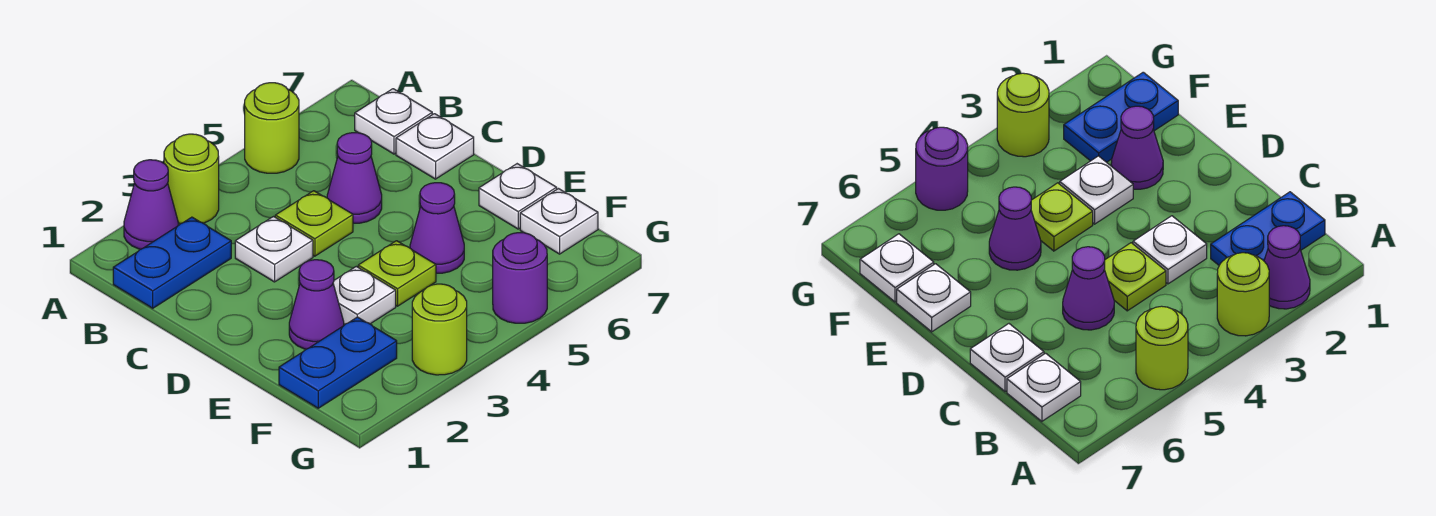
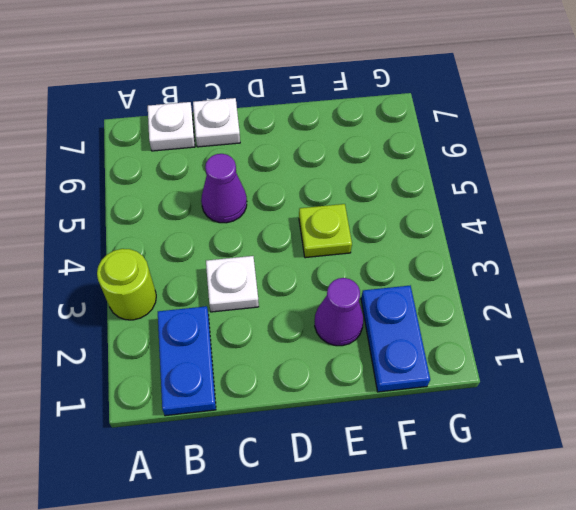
none -> purple 1x1 cone [124,160,178,249]
none -> lime 1x1 round brick [245,83,299,173]
none -> lime 1x1 plate [275,191,353,256]

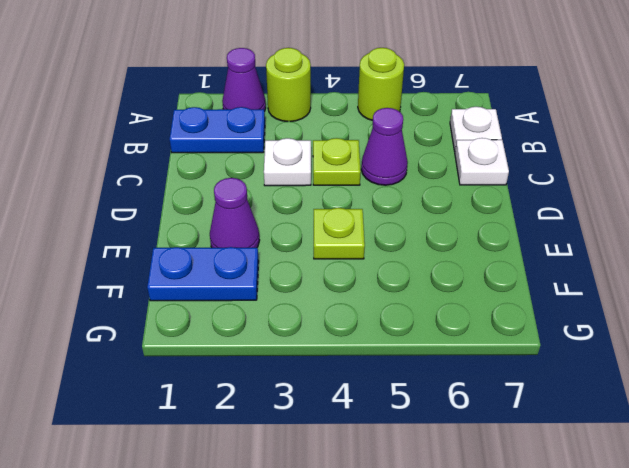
none -> white 1x1 plate [333,266,396,324]
none -> purple 1x1 cone [410,183,464,273]
none -> white 1x1 plate [479,164,557,229]

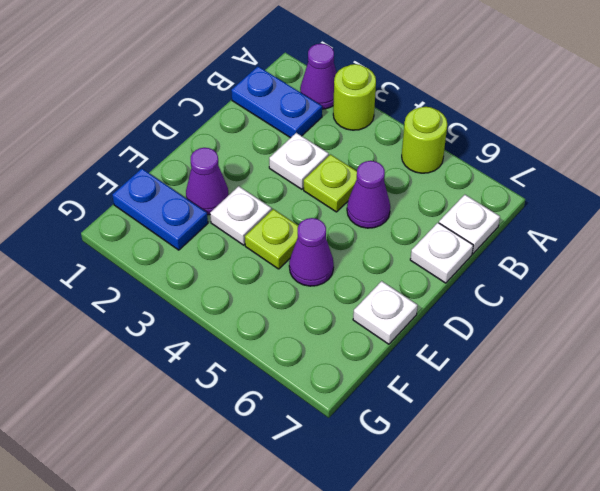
none -> white 1x1 plate [520,189,598,254]
none -> lime 1x1 round brick [412,284,467,375]
none -> purple 1x1 round brick [493,233,547,323]

